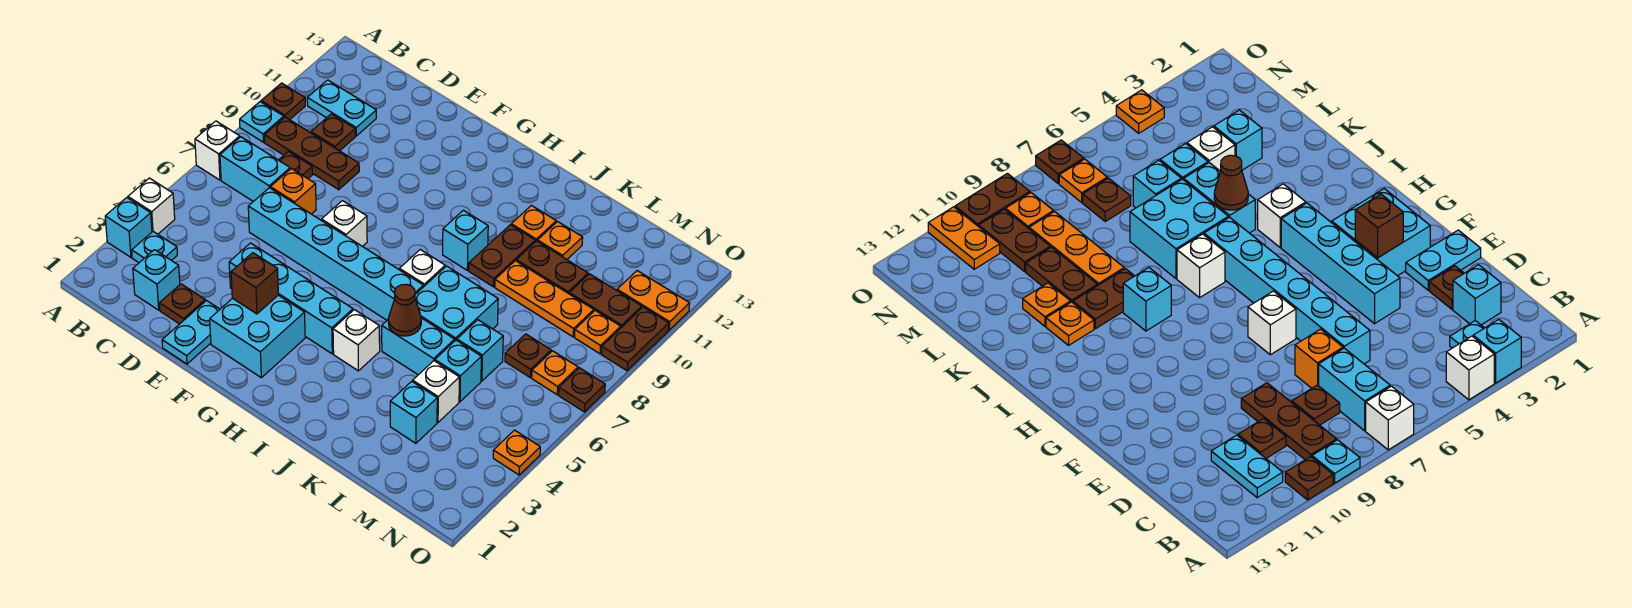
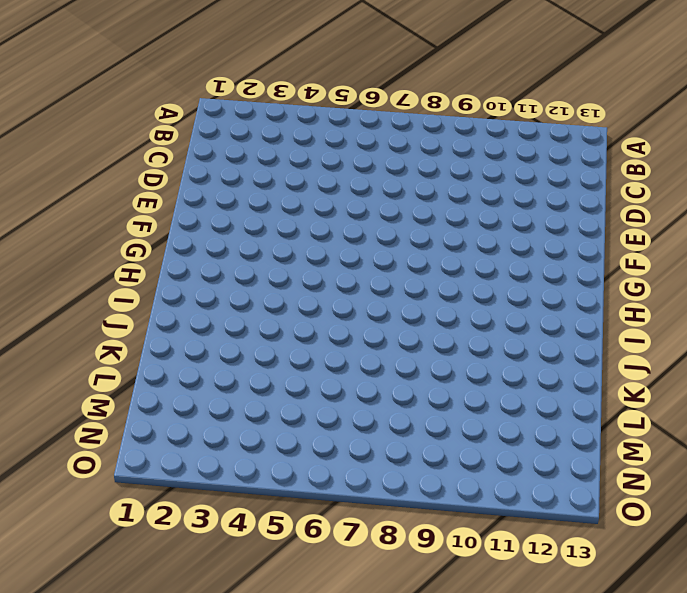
none -> cyan 1x1 brick [105,198,152,257]
none -> white 1x1 brick [128,178,175,234]
none -> white 1x1 brick [195,121,240,180]
none -> cyan 1x1 plate [240,102,284,142]

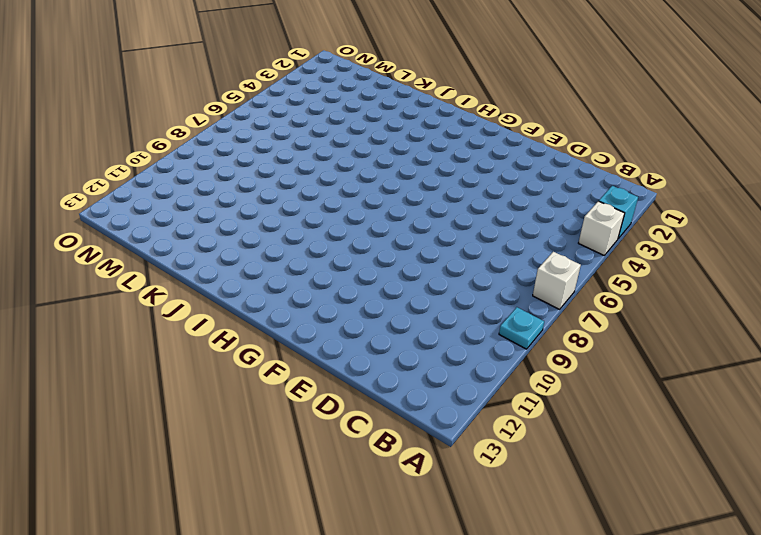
none -> brown 1x1 plate [261,83,305,120]
none -> cyan 1x1 plate [132,232,177,263]
none -> cyan 1x2 brick [220,137,290,202]
none -> brown 1x3 plate [264,117,359,190]

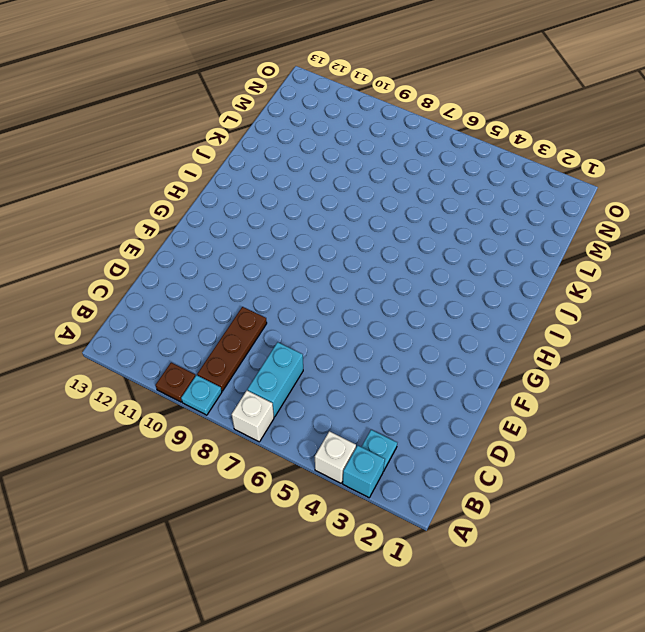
none -> cyan 1x2 plate [307,80,376,136]
none -> cyan 1x1 brick [133,250,180,310]
none -> brown 1x1 plate [279,151,313,179]
none -> brown 1x1 plate [311,114,355,151]

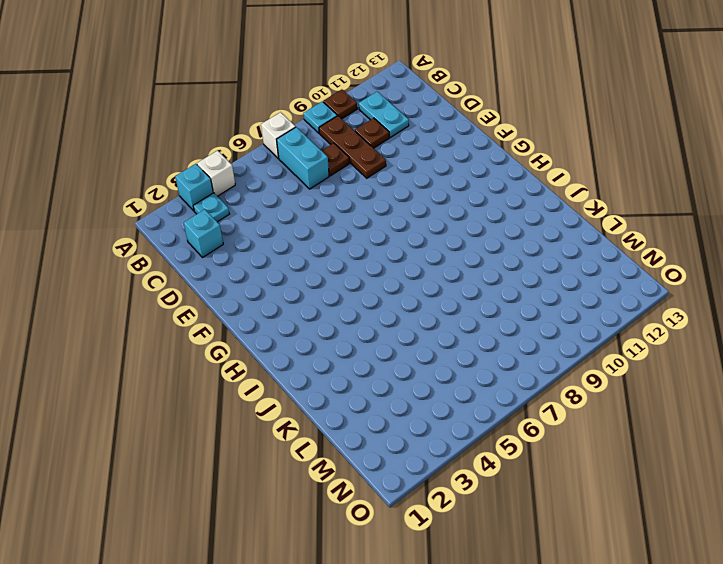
none -> brown 1x1 plate [159,284,205,324]
none -> cyan 1x6 brick [248,188,423,320]
none -> orange 1x1 brick [270,168,316,214]
none -> cyan 1x2 plate [162,301,220,364]

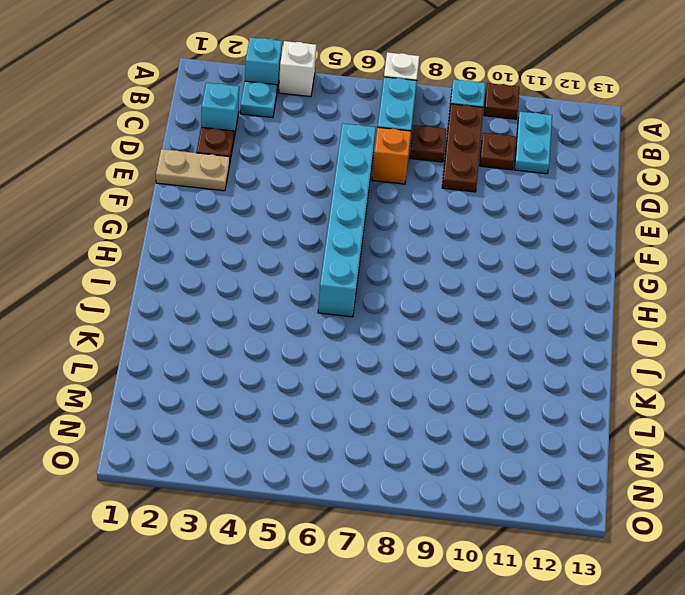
tan 1x2 plate [156,149,230,191] -> cyan 1x2 plate [162,301,220,364]
none -> cyan 1x4 brick [229,243,353,354]
none -> cyan 2x2 brick [210,295,305,378]
none -> white 1x1 brick [322,201,367,246]
none -> white 1x1 brick [333,310,380,371]

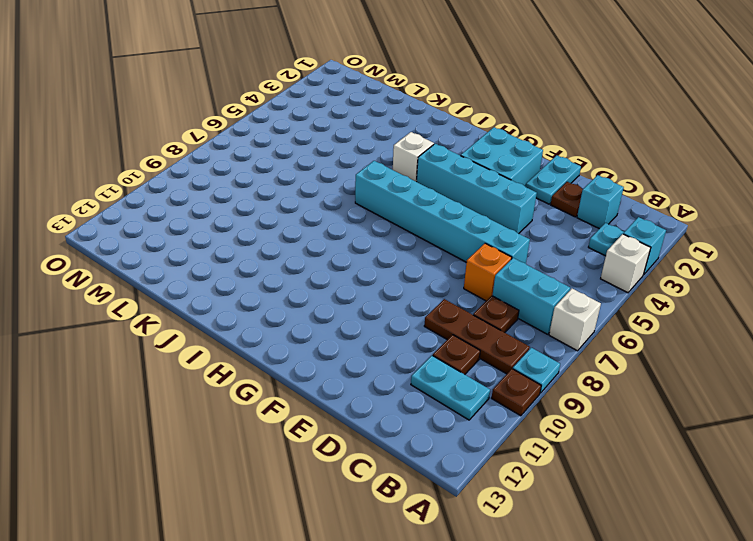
none -> white 1x1 brick [322,201,367,246]
none -> white 1x1 brick [399,250,445,287]
none -> cyan 1x1 brick [443,210,488,270]
none -> cyan 1x2 brick [382,318,455,375]

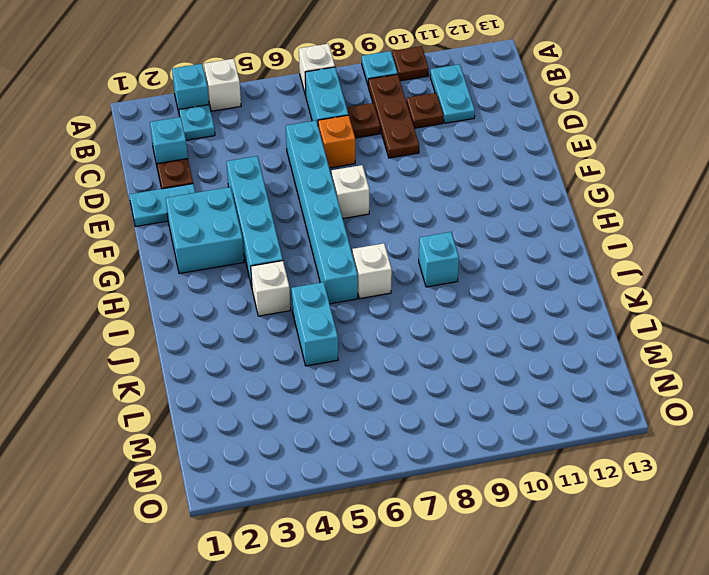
none -> cyan 2x2 brick [415,266,498,340]
none -> brown 1x2 plate [469,225,535,287]
none -> orange 1x1 plate [511,205,556,242]
none -> orange 1x3 plate [495,261,594,337]

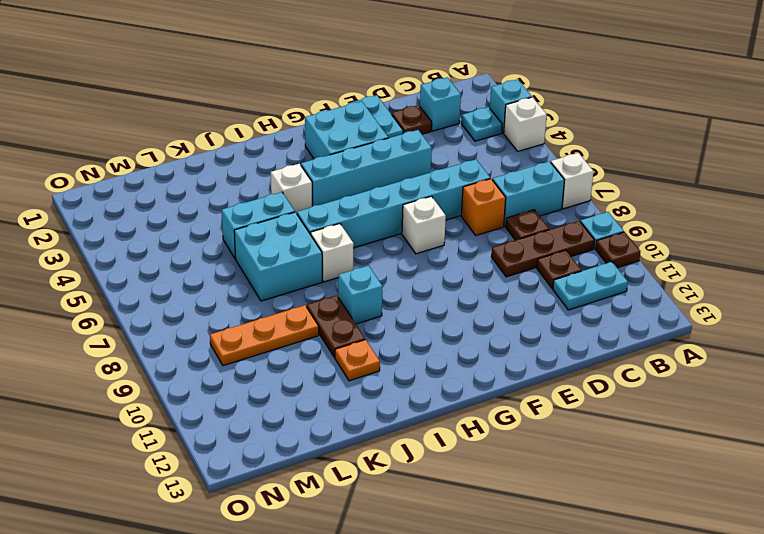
none -> brown 1x2 plate [516,241,588,294]
none -> orange 1x1 plate [538,222,583,259]
none -> cyan 1x1 brick [390,381,437,443]
none -> white 1x1 brick [413,361,459,422]

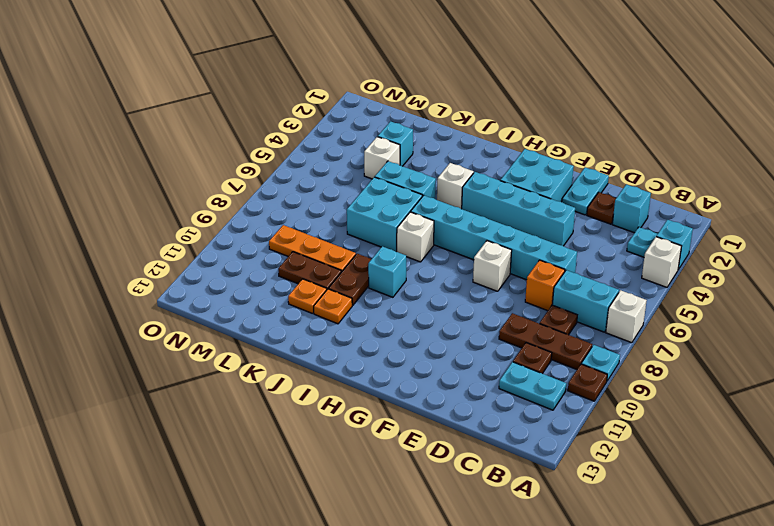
none -> cyan 1x1 brick [435,340,481,402]
none -> cyan 1x1 brick [457,320,503,381]
none -> brown 1x1 plate [505,334,551,377]
none -> brown 1x2 plate [569,274,642,327]

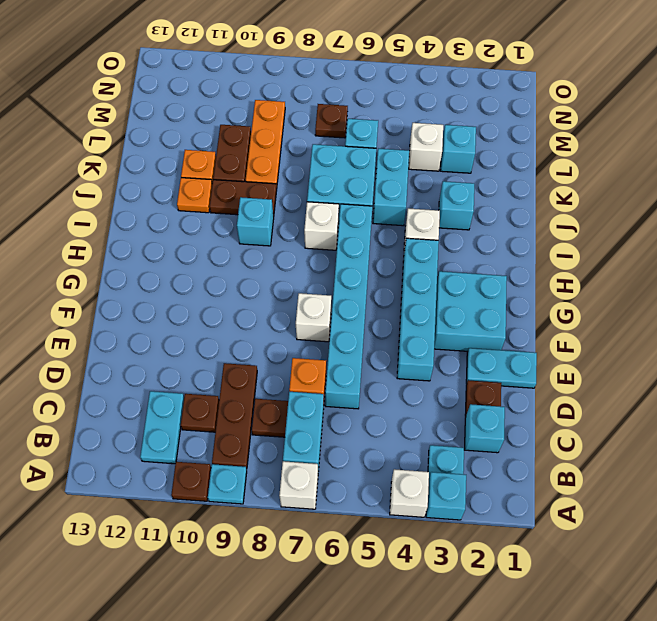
cyan 1x1 brick [439,181,474,230] -> cyan 1x1 brick moved to [435,340,481,402]
none -> brown 1x2 plate [569,274,642,327]
none -> orange 1x1 plate [532,351,578,395]
none -> orange 1x1 plate [575,310,621,354]
none -> orange 1x2 plate [617,271,690,330]

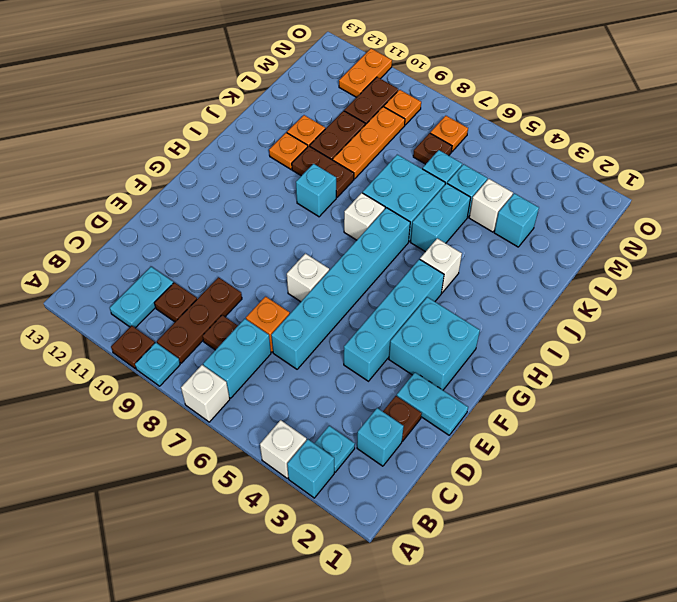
none -> orange 1x1 plate [493,430,540,475]
none -> brown 1x1 plate [559,368,605,412]
none -> brown 1x2 plate [601,307,669,371]
none -> brown 1x1 brick [231,253,278,314]

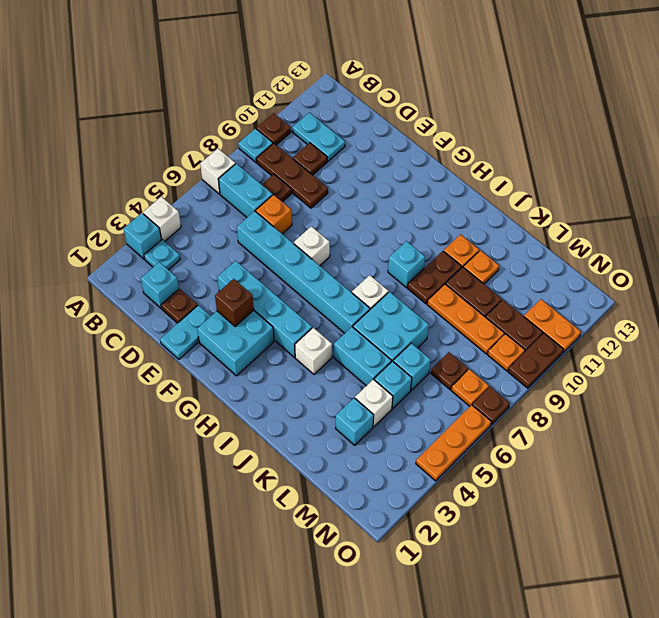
orange 1x3 plate [416,405,491,481] -> orange 1x1 plate [493,430,540,475]
none -> brown 1x1 cone [388,284,421,336]

